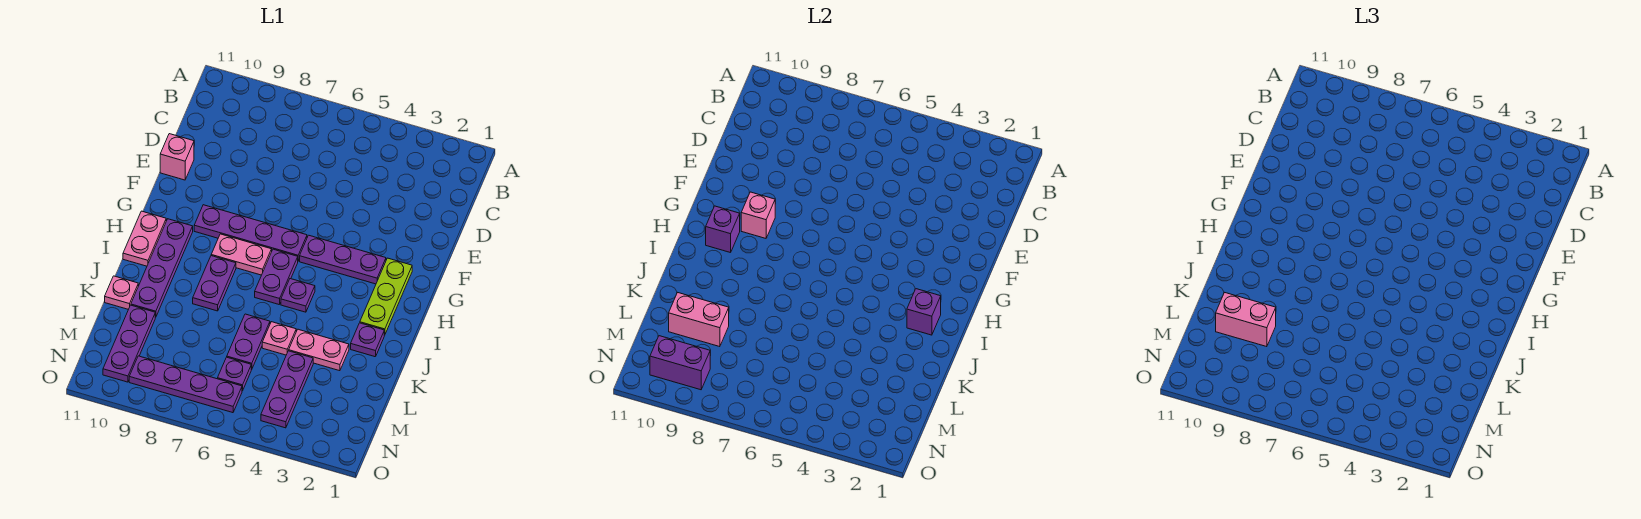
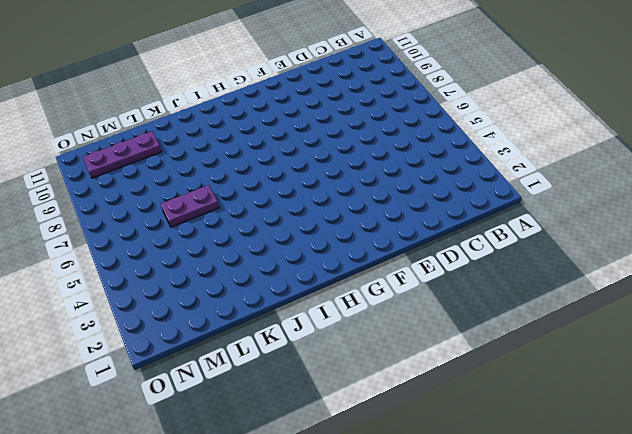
none -> pink 1x1 brick [160,134,194,180]
none -> lime 1x3 plate [360,258,412,335]
none -> purple 1x3 plate [300,235,386,284]

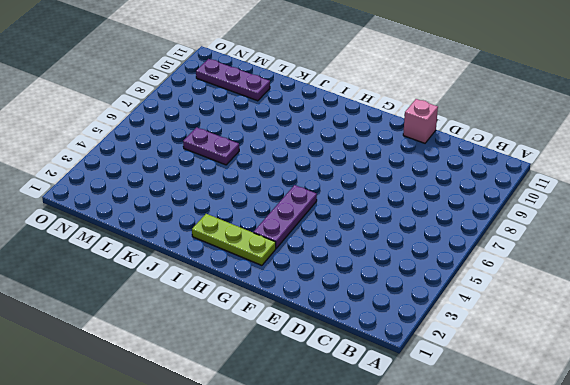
none -> purple 1x4 plate [194,205,307,261]
none -> purple 1x2 plate [255,249,298,305]
none -> pink 1x2 plate [211,234,272,275]

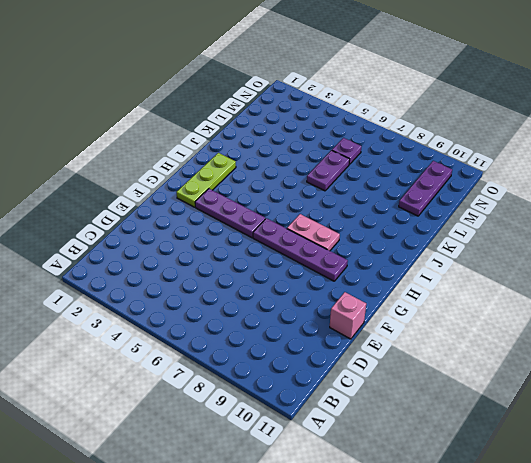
none -> purple 1x2 plate [255,249,298,305]
none -> purple 1x4 plate [131,219,193,317]
none -> pink 1x2 plate [123,211,166,266]

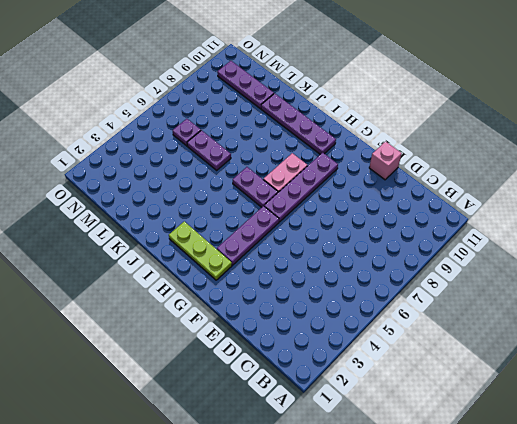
none -> pink 1x2 plate [123,211,166,266]
none -> purple 1x1 plate [281,279,315,312]
none -> purple 1x2 plate [193,256,236,311]

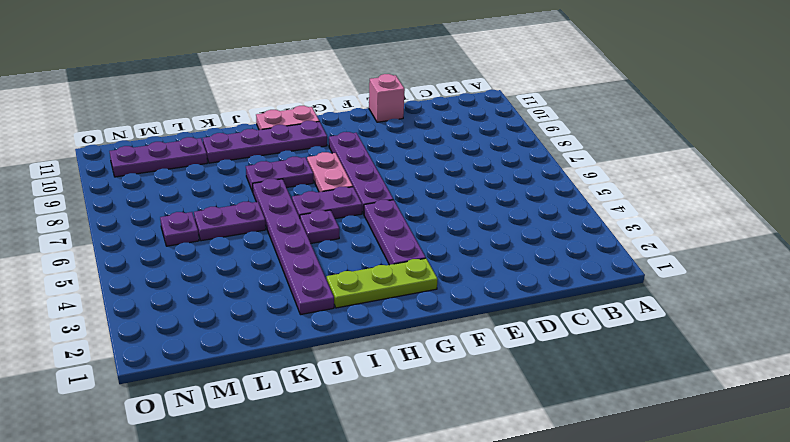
purple 1x6 plate [253,179,334,315] -> purple 1x1 plate [351,323,384,357]
none -> pink 1x2 plate [289,329,349,371]
none -> pink 1x1 plate [262,322,296,355]
none -> pink 1x1 plate [105,276,138,309]

